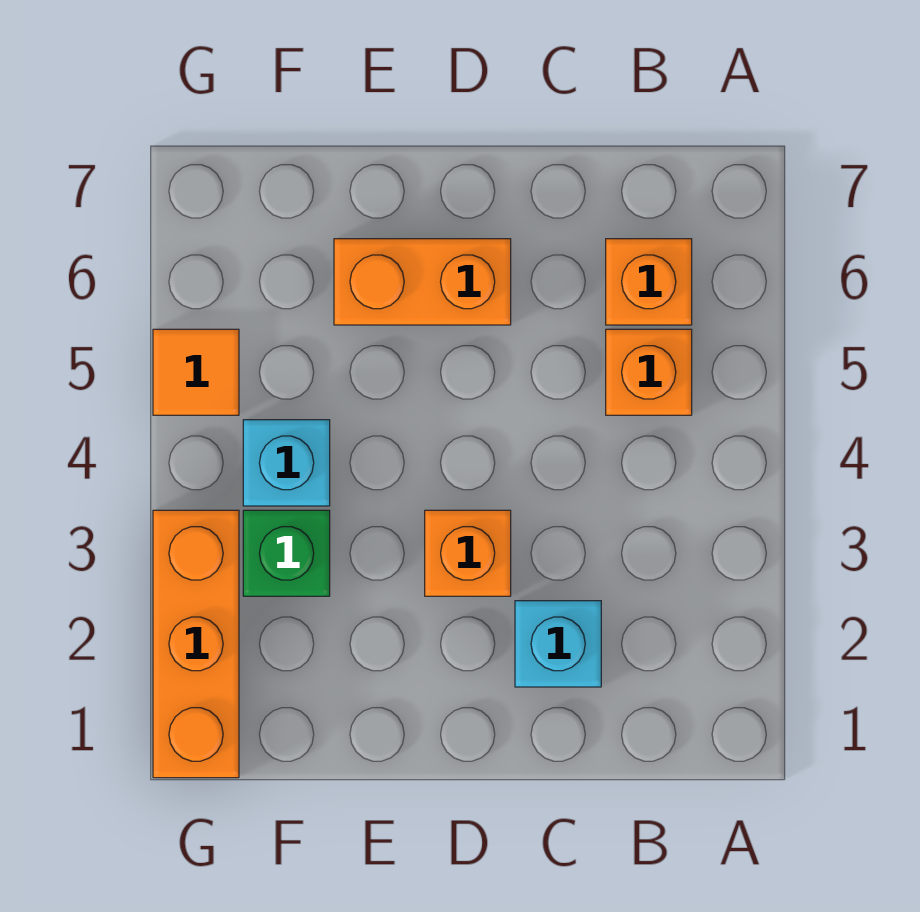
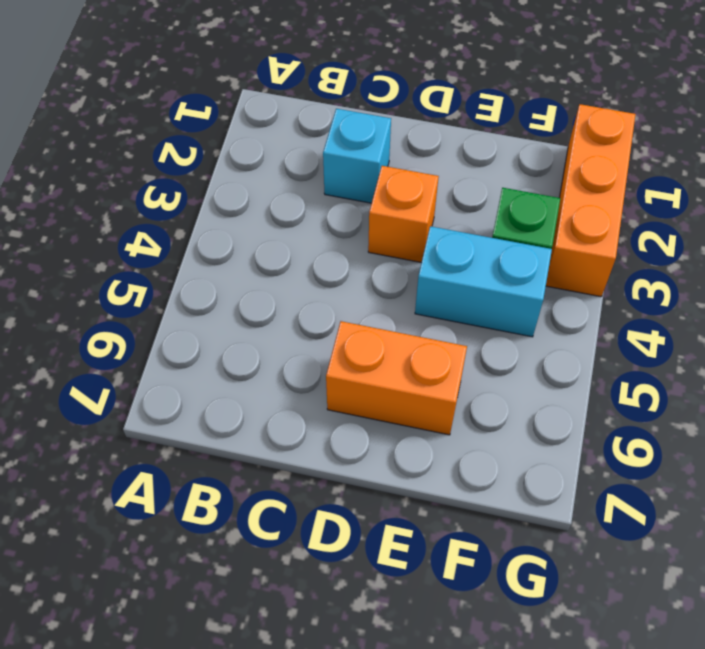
cyan 1x2 brick [415,226,552,337] -> cyan 1x1 brick [243,420,330,506]
none -> orange 1x1 brick [606,329,692,415]
none -> orange 1x1 brick [606,239,692,325]

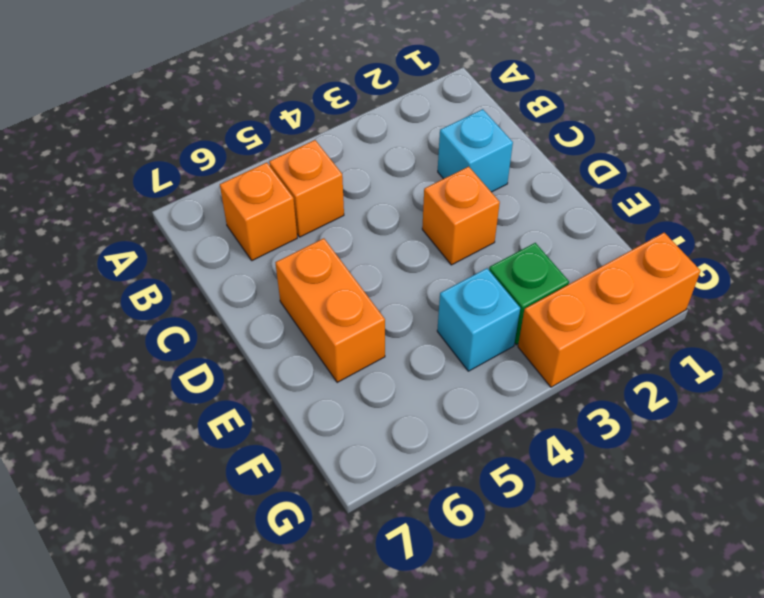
none -> orange 1x1 tile [153,329,239,415]

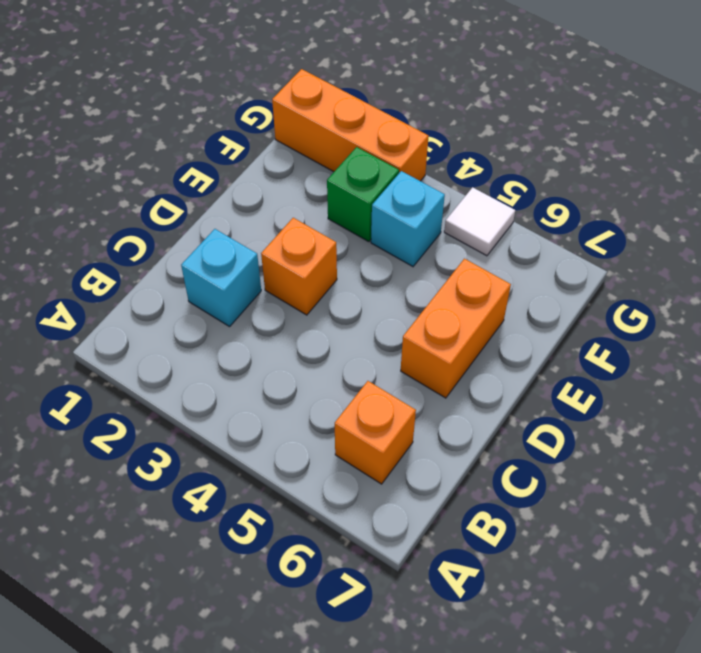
white 1x1 tile [444,187,515,256] -> orange 1x1 tile [153,329,239,415]
none -> orange 1x1 brick [606,329,692,415]

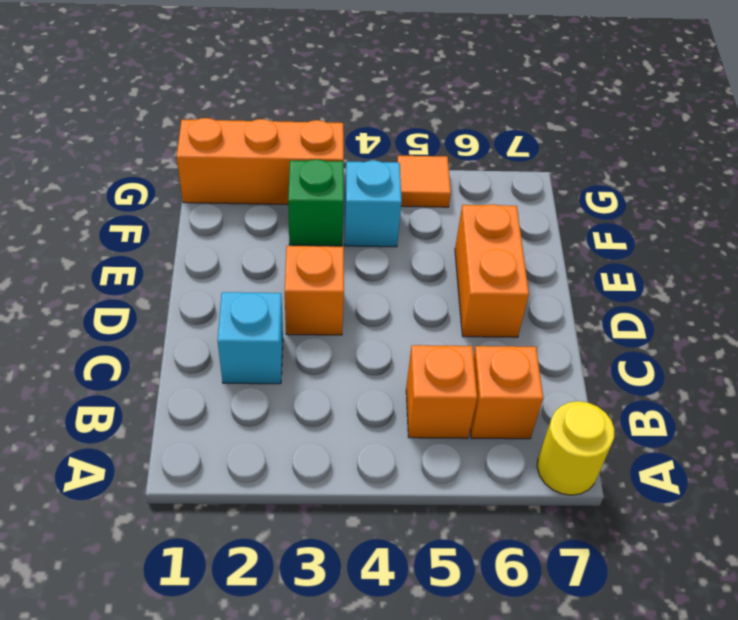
yellow 1x1 round brick [537,401,614,495] -> none

